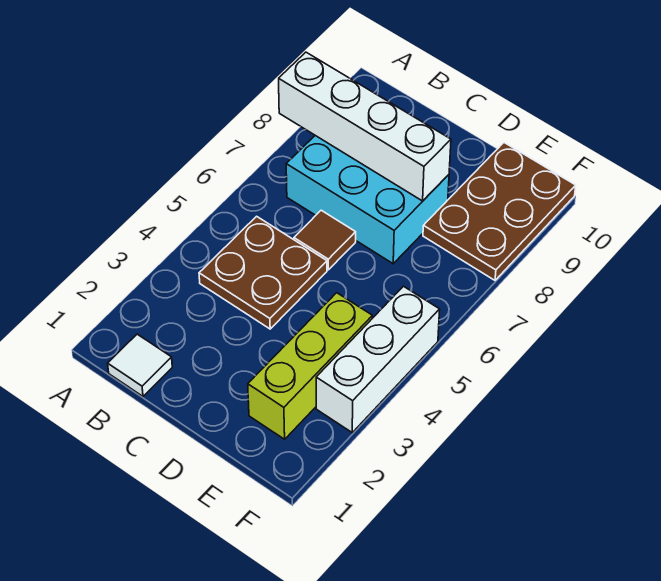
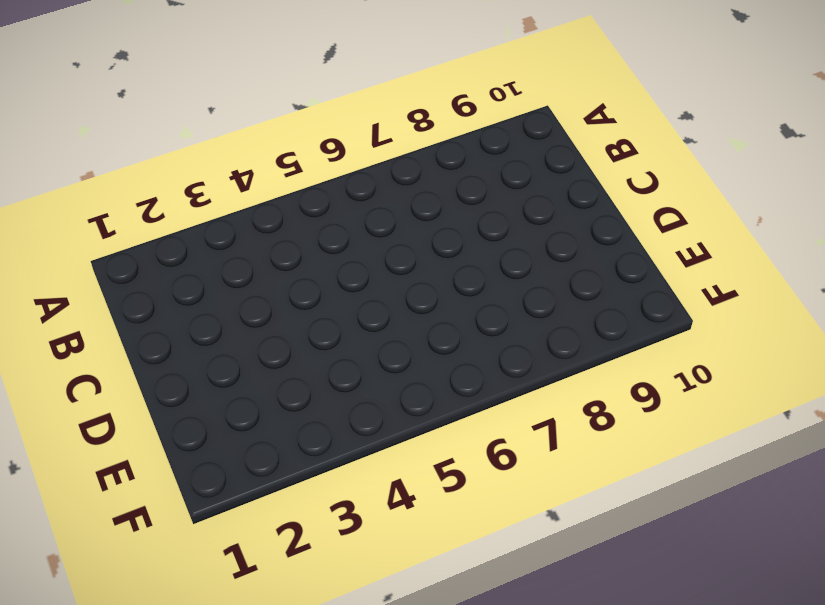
none -> white 1x1 tile [108,334,172,396]
none -> brown 2x2 plate [199,216,327,329]

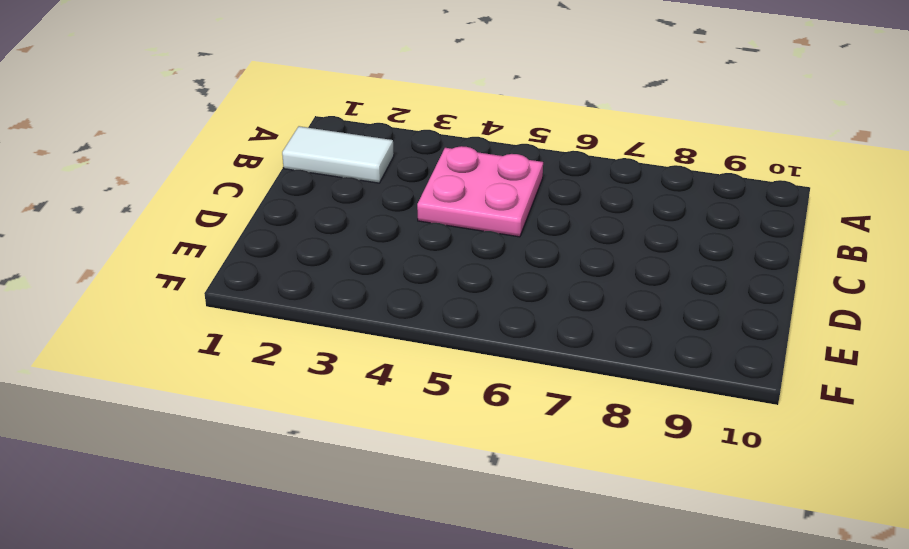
white 1x2 tile [282,126,394,183] -> white 1x1 tile [108,334,172,396]
pink 2x2 plate [417,146,543,237] -> brown 2x2 plate [199,216,327,329]
none -> cyan 2x3 brick [286,136,449,264]
none -> brown 1x1 tile [294,210,356,270]

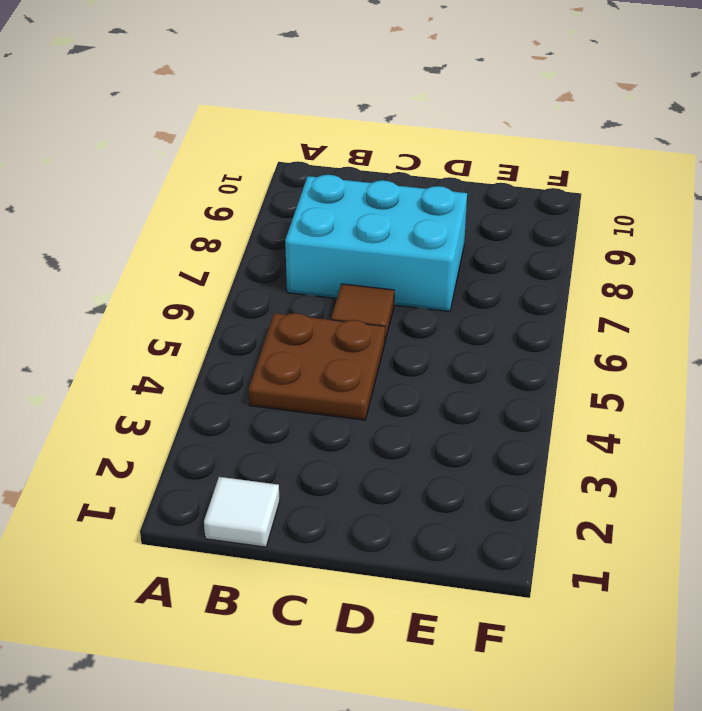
none -> lime 1x3 brick [248,293,372,439]
none -> brown 2x3 plate [423,143,576,280]

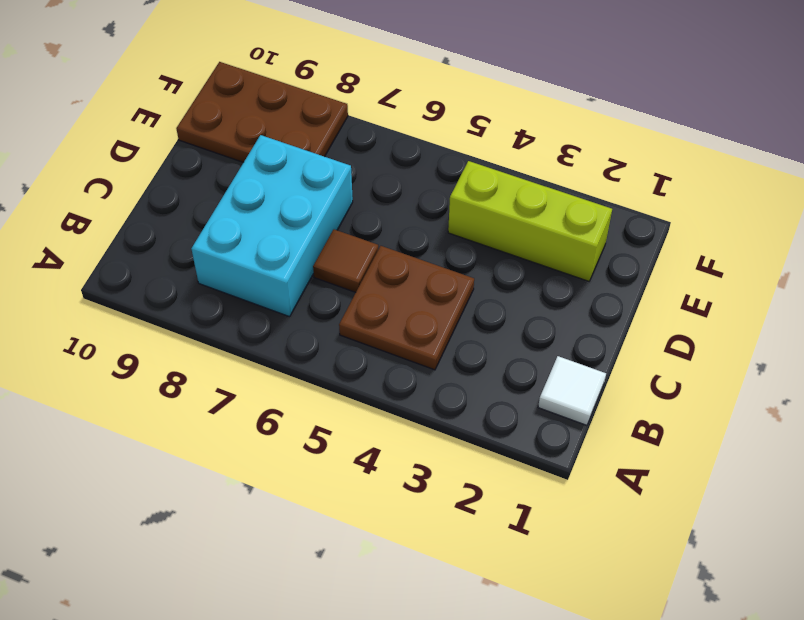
none -> white 1x3 brick [316,286,440,432]
none -> white 1x4 brick [279,52,451,201]

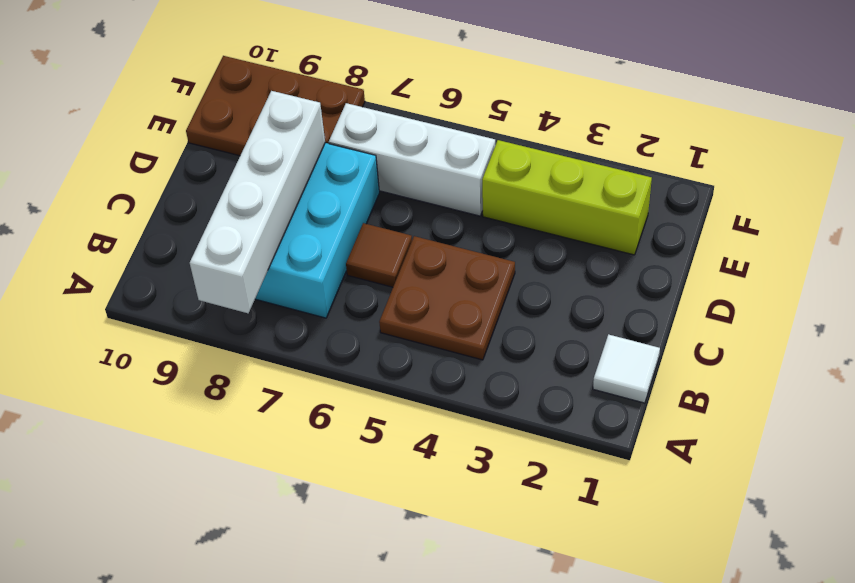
white 1x3 brick [329,103,495,216] -> white 1x3 brick moved to [316,286,440,432]

